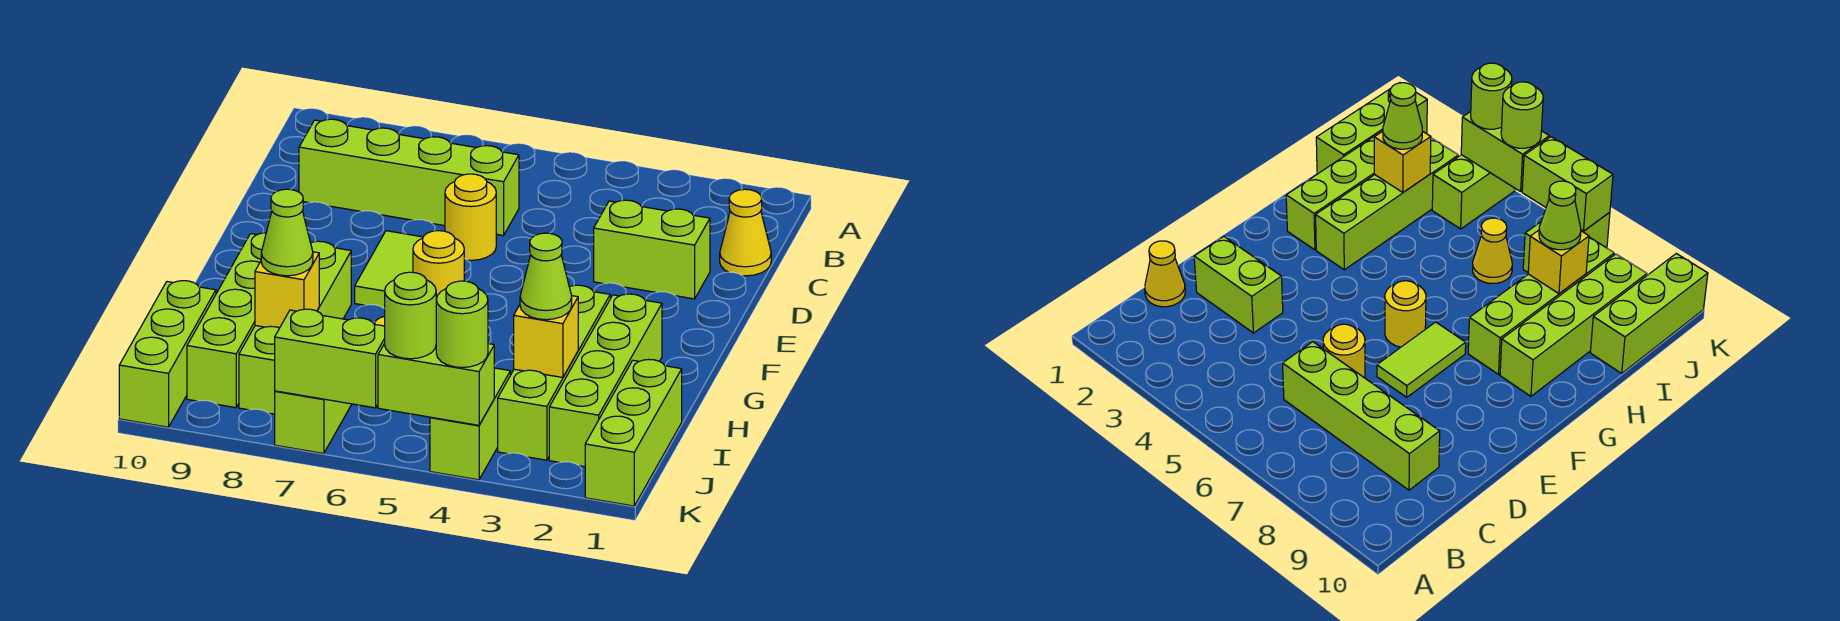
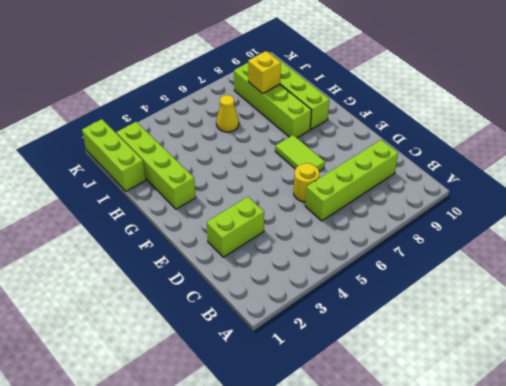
none -> yellow 1x1 cone [720,189,771,276]
none -> yellow 1x1 round brick [413,231,464,299]
none -> lime 1x4 brick [498,285,610,460]

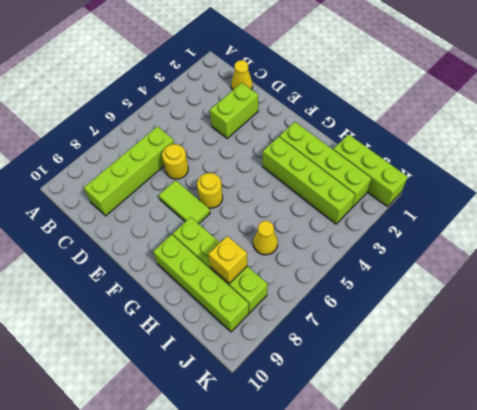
none -> lime 1x3 brick [119,281,216,427]
none -> lime 1x2 brick [430,368,510,480]
none -> lime 1x2 brick [275,391,352,454]

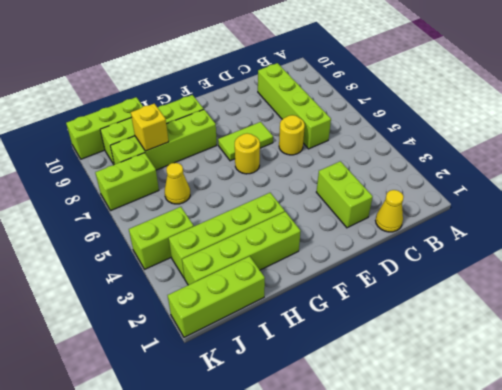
none -> yellow 1x1 brick [514,296,578,377]
none -> lime 1x2 brick [378,343,494,425]
none -> lime 1x2 brick [275,309,385,408]

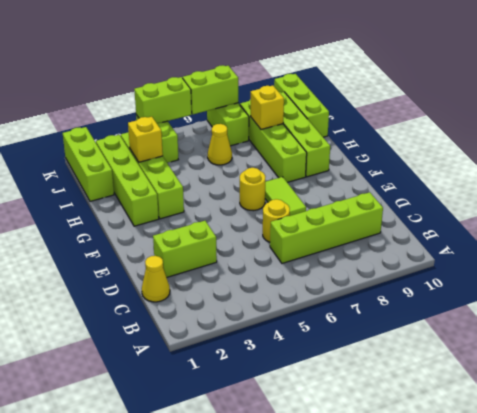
none -> lime 1x1 cone [520,233,572,320]
none -> lime 1x1 cone [261,189,313,276]
none -> lime 1x1 round brick [436,281,488,368]

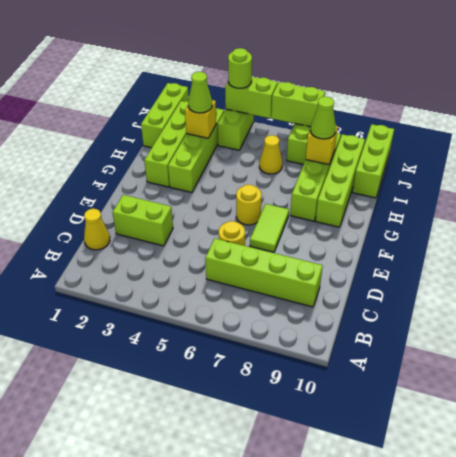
none -> lime 1x1 round brick [385,272,436,359]

